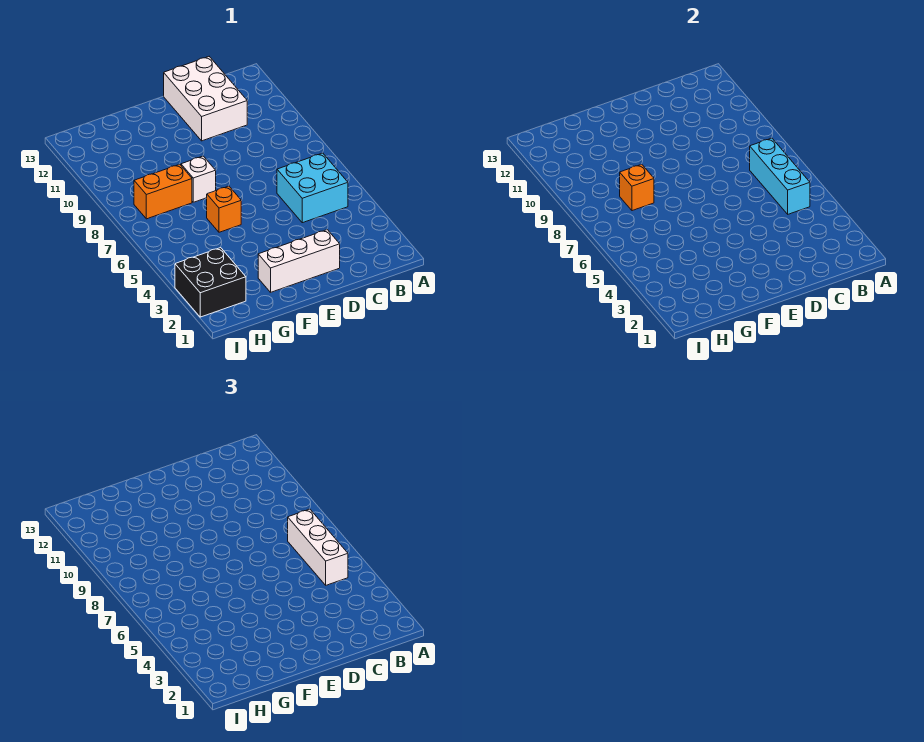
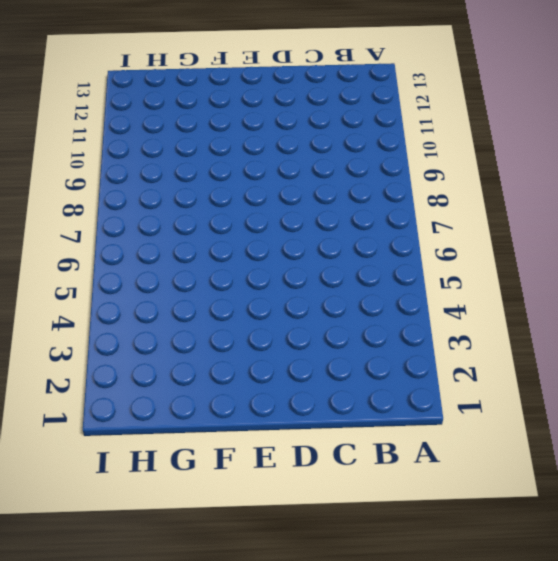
none -> cyan 2x2 brick [277,153,348,223]
none -> white 2x3 brick [164,57,247,141]

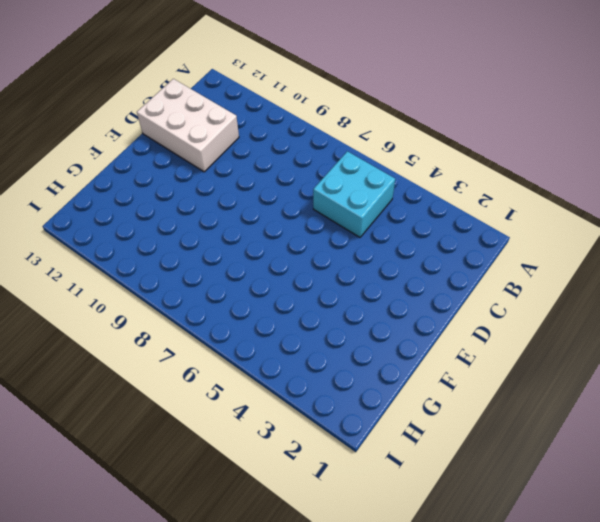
none -> white 1x3 brick [258,230,340,292]
none -> orange 1x1 brick [207,186,241,232]

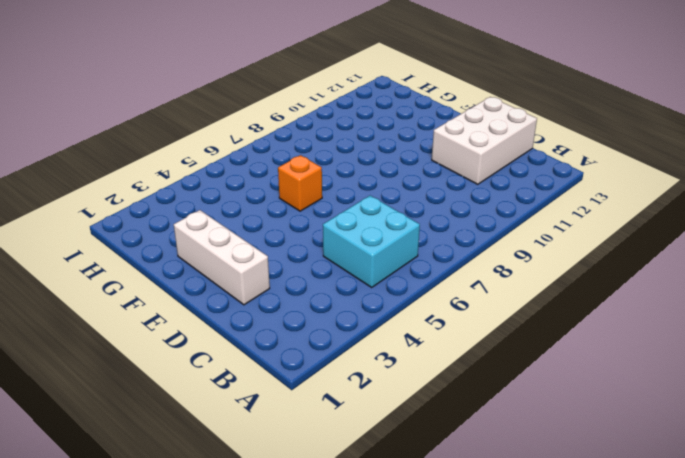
none -> white 1x1 brick [181,156,216,202]
none -> orange 1x2 brick [134,164,192,219]

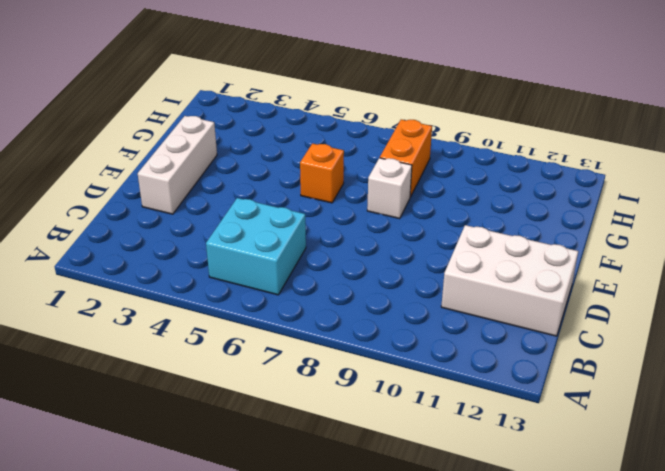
none -> black 2x2 brick [175,248,246,317]
none -> cyan 1x3 brick [750,138,810,214]

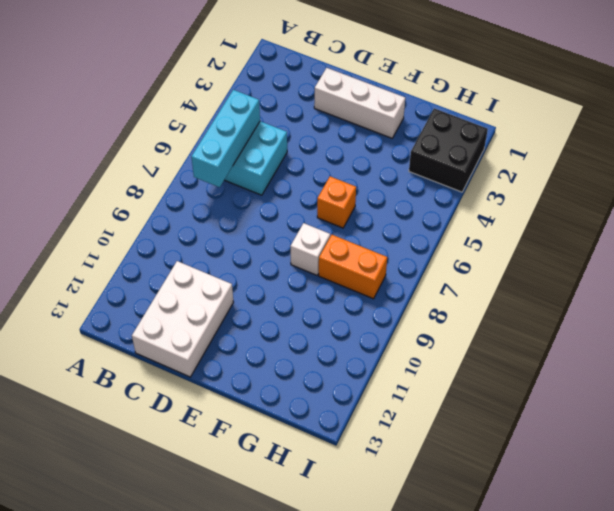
none -> orange 1x1 brick [620,164,654,211]
none -> white 1x3 brick [288,509,348,585]

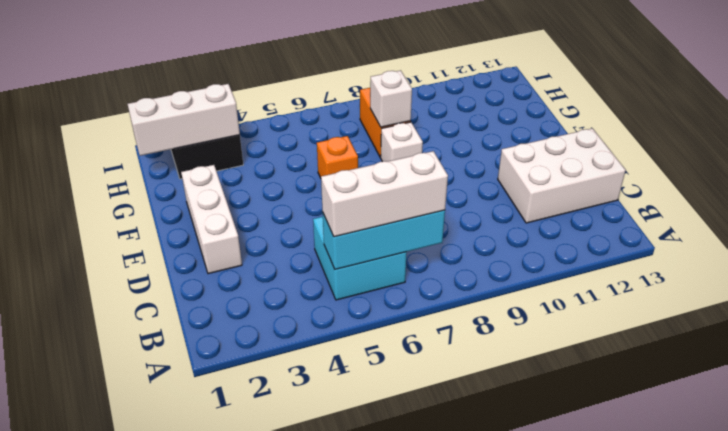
white 1x1 brick [370,70,412,127] -> orange 1x1 brick [620,164,654,211]
white 1x3 brick [128,84,240,156] -> none

